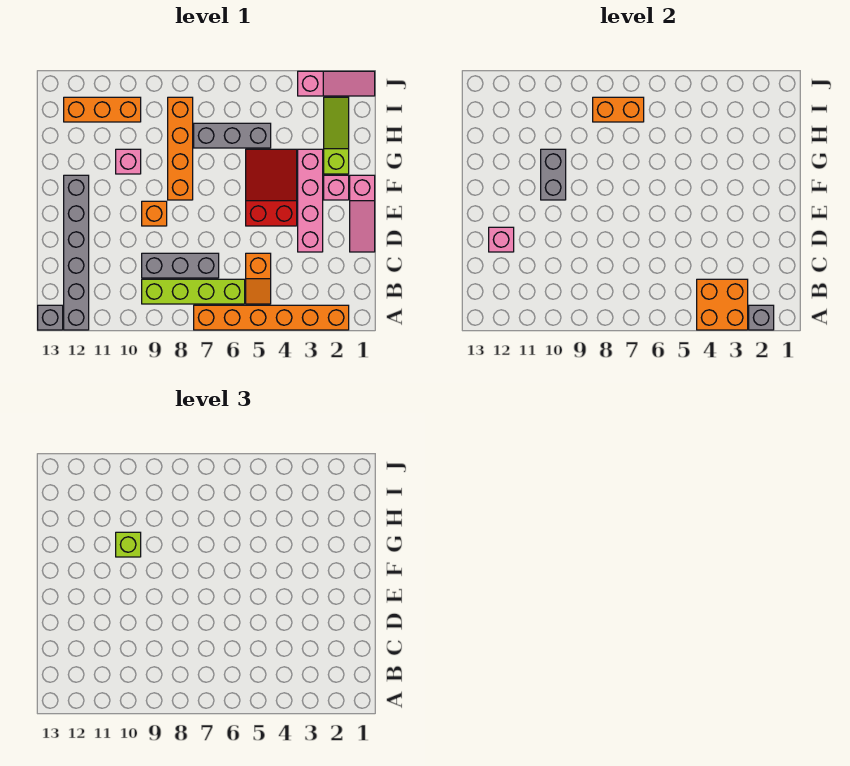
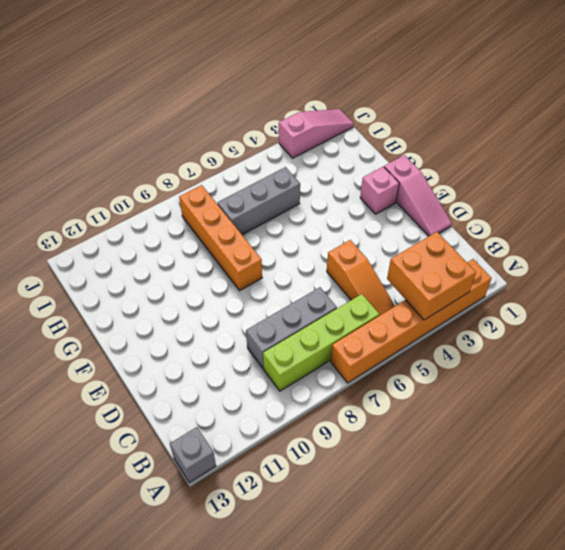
orange 1x3 slope [327,240,395,316] -> orange 1x2 slope [246,253,271,304]
none -> grey 1x6 brick [64,175,89,330]
none -> pink 1x4 brick [298,149,323,252]
none -> red 2x3 slope [246,149,297,226]

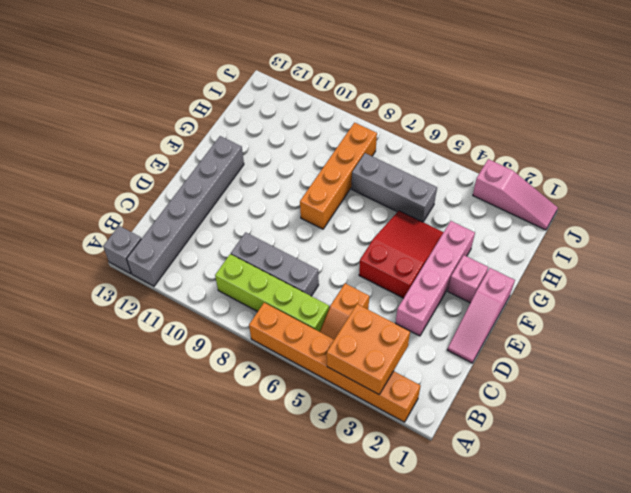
none -> orange 1x1 brick [142,201,167,226]
none -> lime 1x3 slope [324,97,349,174]
none -> pink 1x1 brick [116,149,141,174]

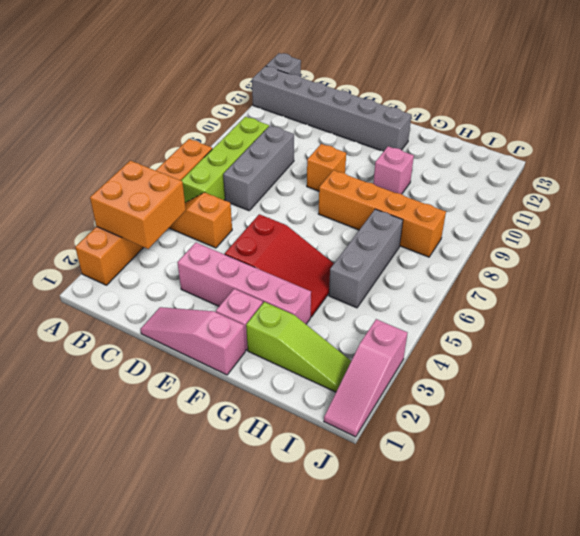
none -> orange 1x3 brick [64,97,141,122]
none -> grey 1x1 brick [749,305,774,330]
none -> pink 1x1 brick [489,227,514,252]

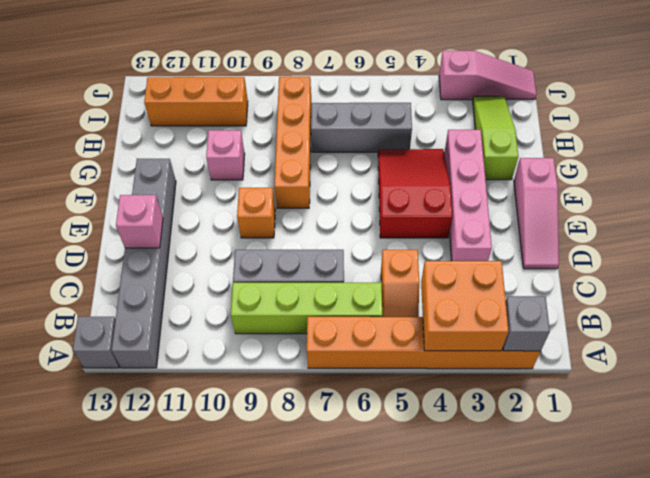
none -> pink 1x1 brick [324,175,349,200]
none -> grey 1x2 brick [541,149,566,200]
none -> orange 1x2 brick [593,97,644,122]

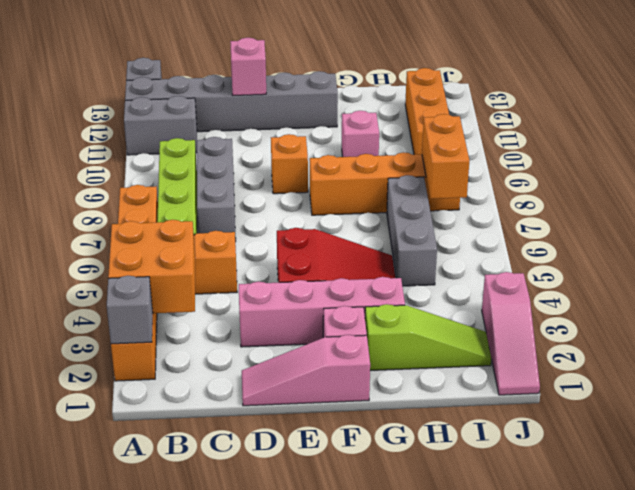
grey 1x2 brick [124,96,197,155] -> grey 1x2 brick moved to [541,149,566,200]
none -> lime 1x1 brick [116,532,141,557]

